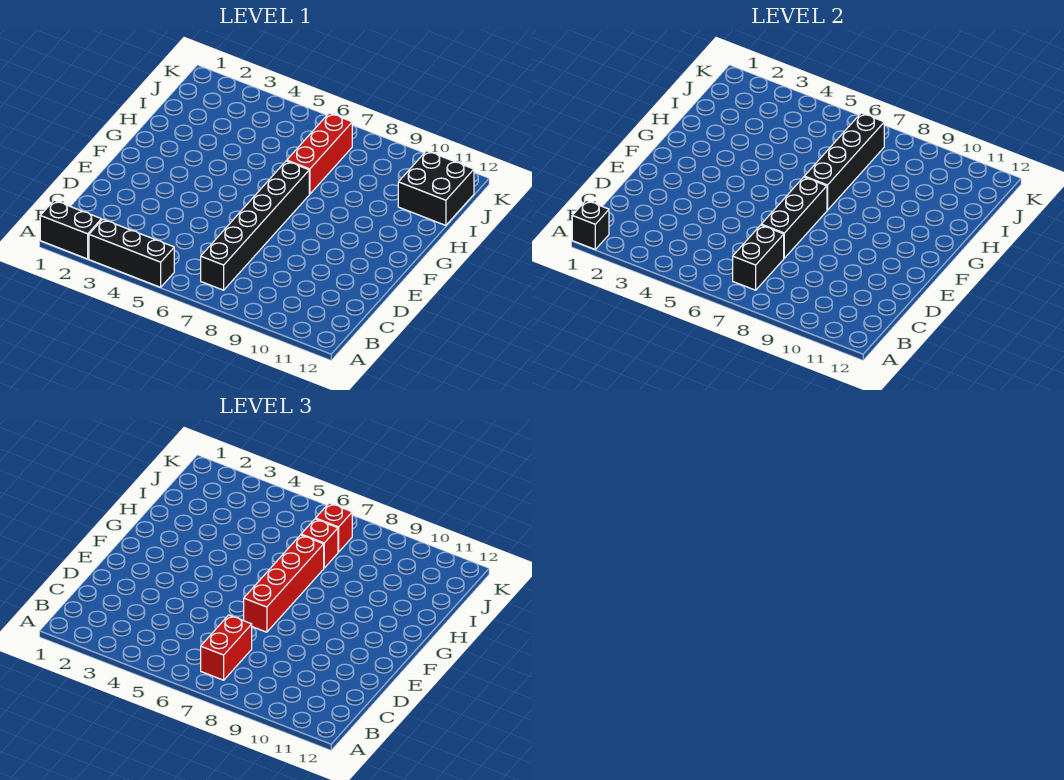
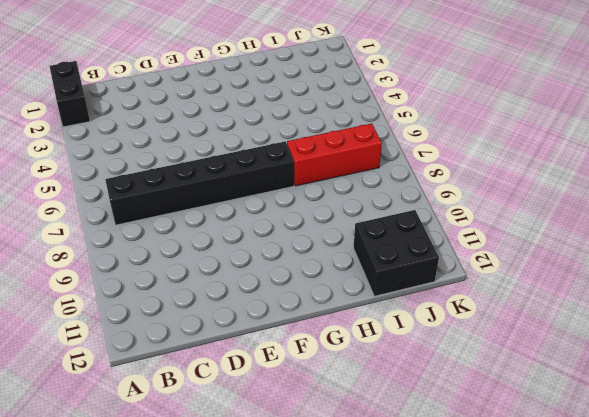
none -> black 1x3 brick [89,219,174,287]
none -> black 1x1 brick [572,200,609,249]
none -> black 1x2 brick [733,225,784,290]

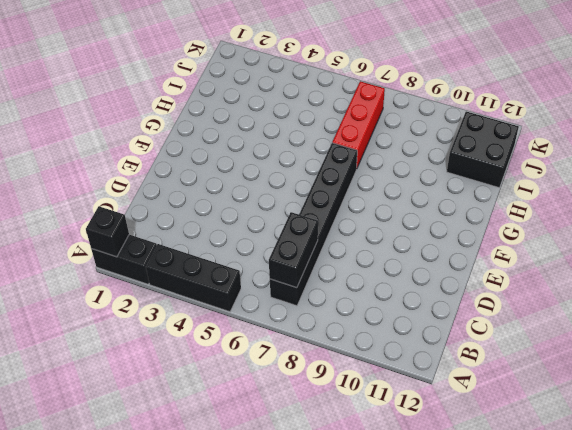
none -> black 1x3 brick [761,177,827,258]
none -> black 1x4 brick [804,113,884,210]
none -> red 1x2 brick [201,615,252,680]

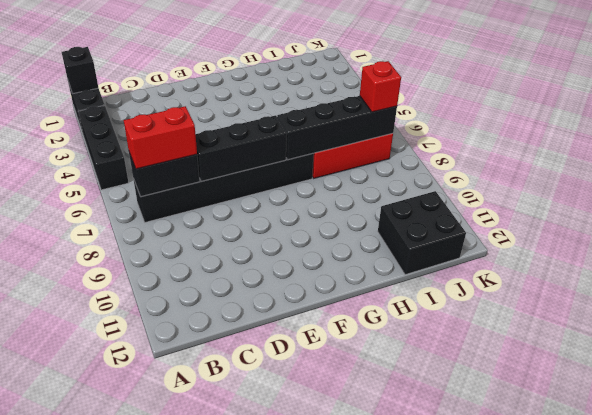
none -> red 1x4 brick [244,535,324,632]
none -> red 1x1 brick [301,519,338,568]

